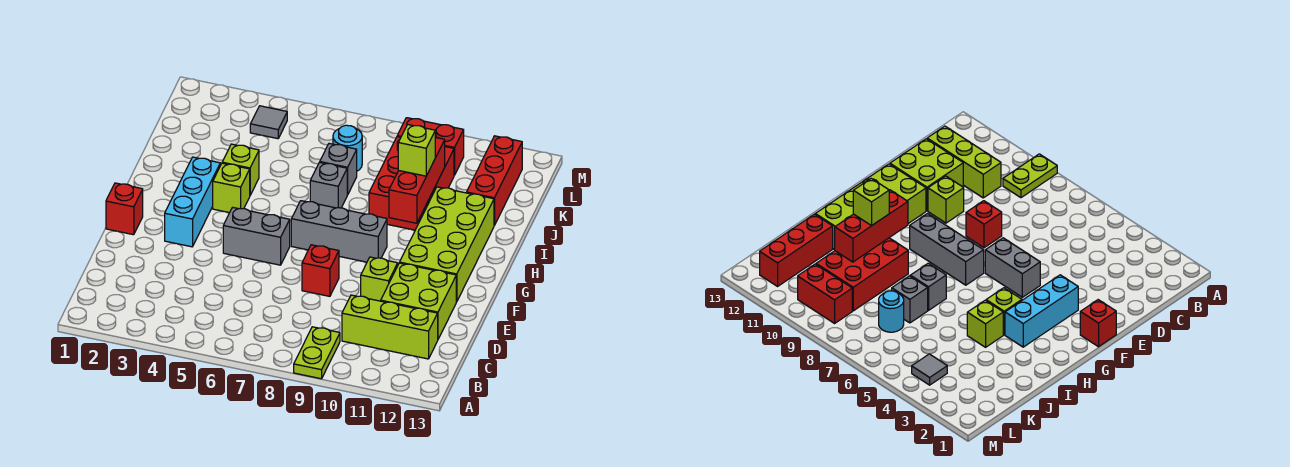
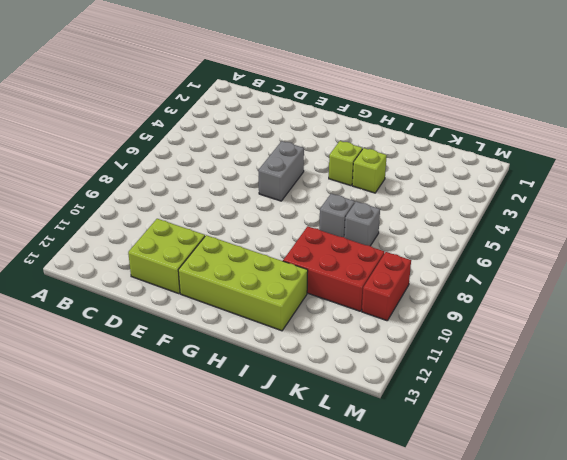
none -> lime 1x2 plate [294,327,340,379]
none -> lime 1x3 brick [342,295,438,359]
none -> red 1x1 brick [302,245,339,296]

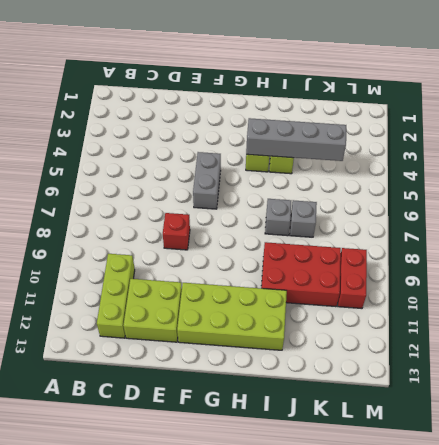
grey 1x4 brick [246,118,346,161] -> none
none -> lime 1x2 plate [294,327,340,379]
none -> lime 1x1 brick [361,257,398,301]
none -> red 1x1 brick [106,183,143,235]

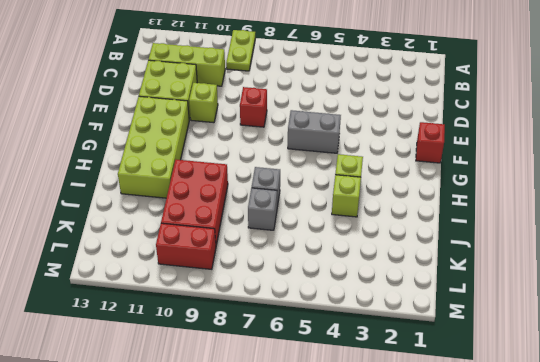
none -> cyan 1x3 brick [165,157,220,247]
none -> grey 1x3 brick [291,201,387,262]
none -> red 1x3 brick [467,136,522,225]

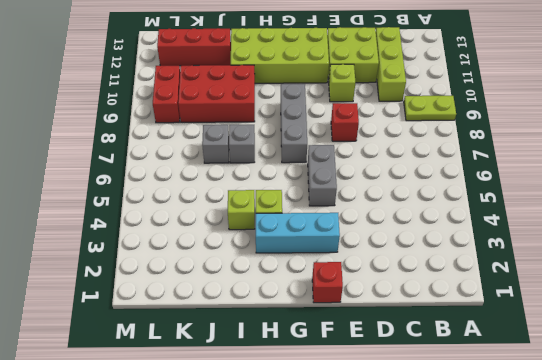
none -> cyan 1x1 round brick [333,125,362,171]
none -> grey 1x1 tile [250,106,287,139]
none -> red 1x3 brick [389,137,445,223]

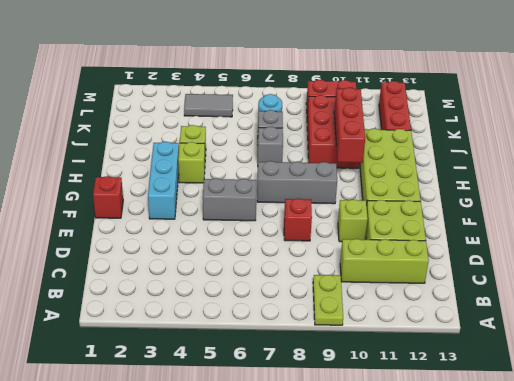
grey 1x2 tile [184,94,233,117] -> grey 1x1 tile [250,106,287,139]
none -> lime 1x1 brick [398,125,435,176]

